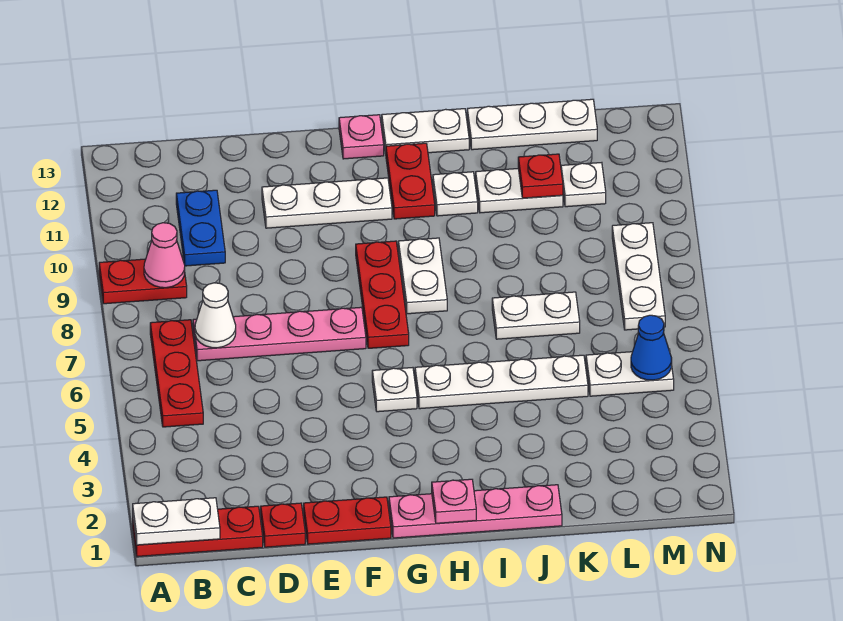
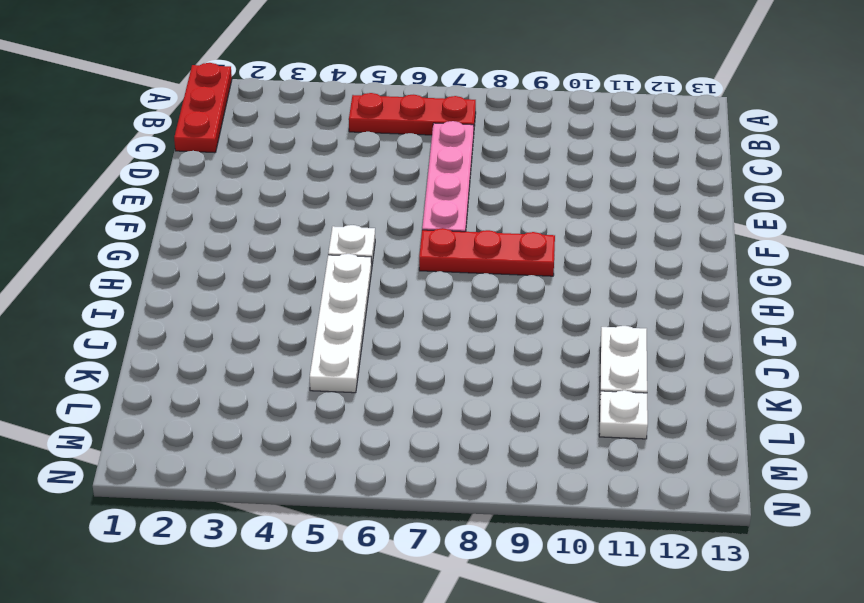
none -> red 1x2 plate [99,257,187,304]
none -> blue 1x2 plate [176,190,225,266]
none -> red 1x1 plate [261,503,305,547]

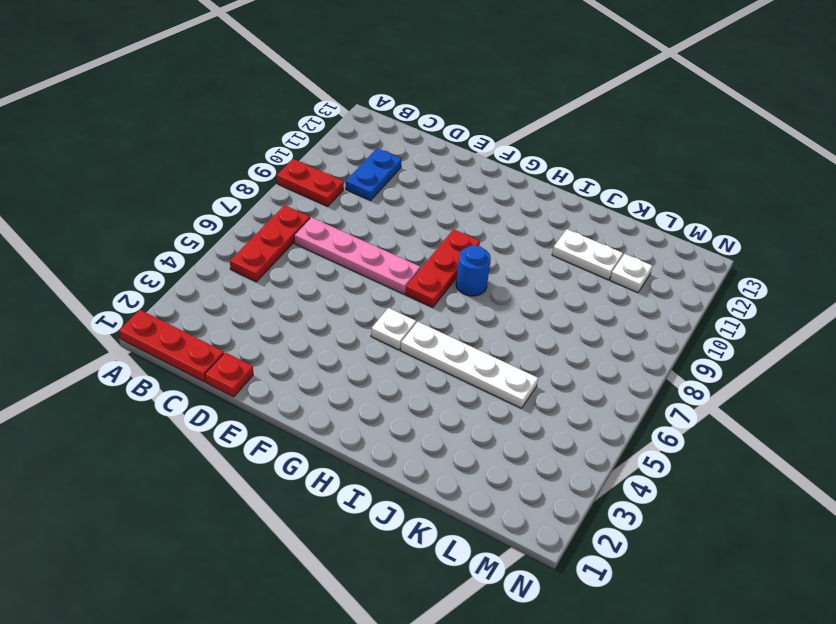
blue 1x1 round brick [456,245,491,296] -> white 1x2 plate [398,238,447,314]
none -> red 1x2 plate [304,497,391,544]
none -> white 1x3 plate [262,178,392,228]
none -> pink 1x4 plate [389,485,562,538]

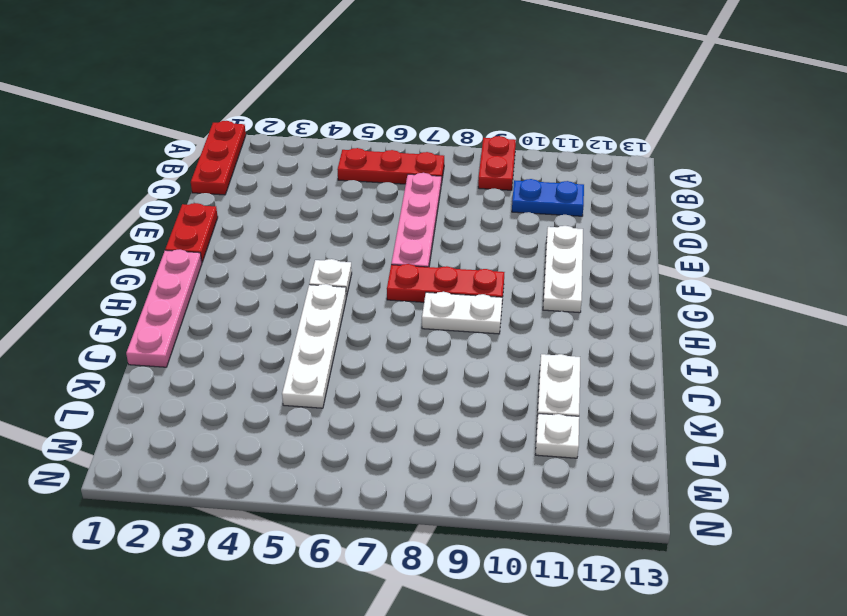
none -> red 1x1 plate [261,503,305,547]
none -> pink 1x1 plate [339,115,384,159]
none -> red 1x2 plate [386,143,435,219]

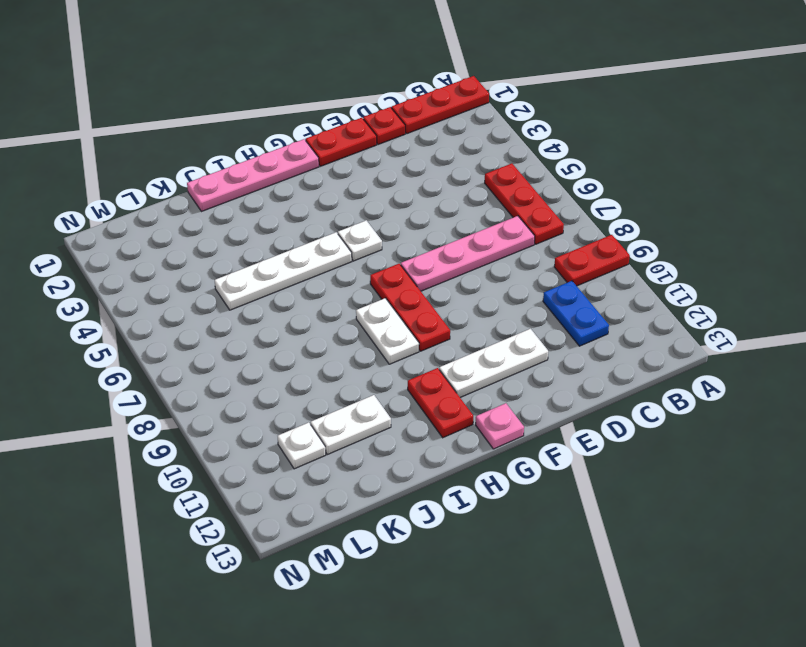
none -> white 1x2 plate [382,109,469,153]
none -> white 1x1 plate [433,172,478,216]
none -> white 1x2 plate [492,292,580,339]

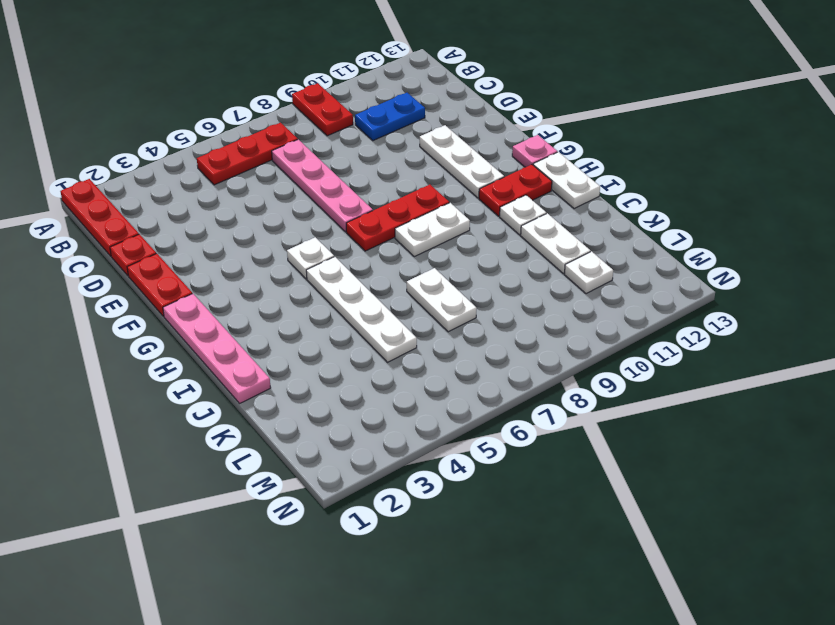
none -> white 1x3 plate [467,99,597,150]
none -> white 1x2 plate [586,349,674,396]
none -> white 1x3 plate [612,223,665,330]

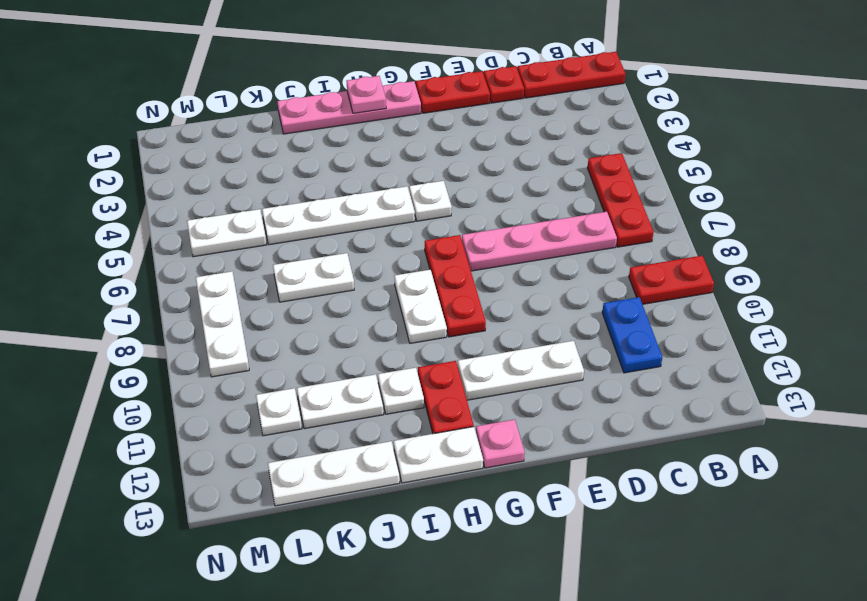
none -> white 1x2 plate [133,498,220,545]
none -> pink 1x1 cone [144,223,185,288]
none -> white 1x1 cone [195,283,236,348]

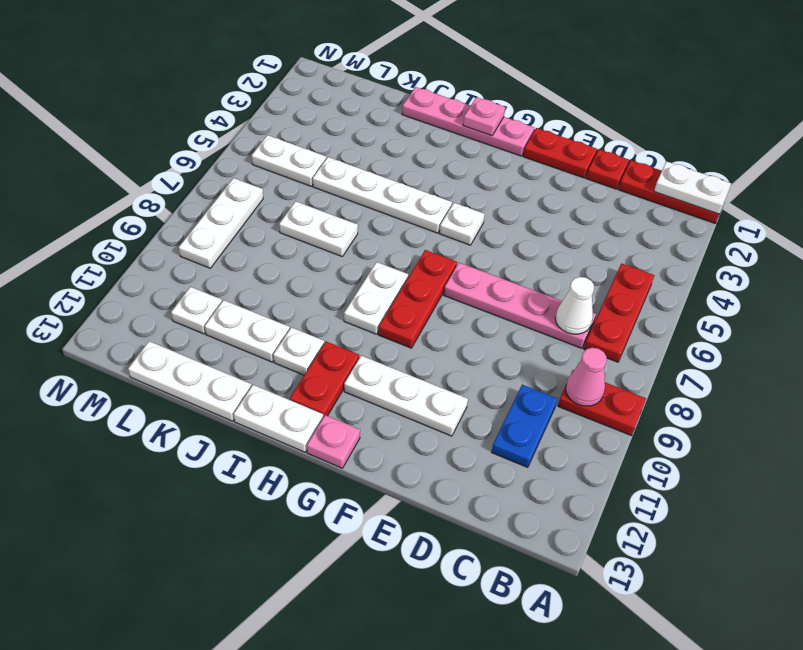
none -> red 1x1 plate [518,154,563,198]
none -> blue 1x1 cone [631,315,672,380]

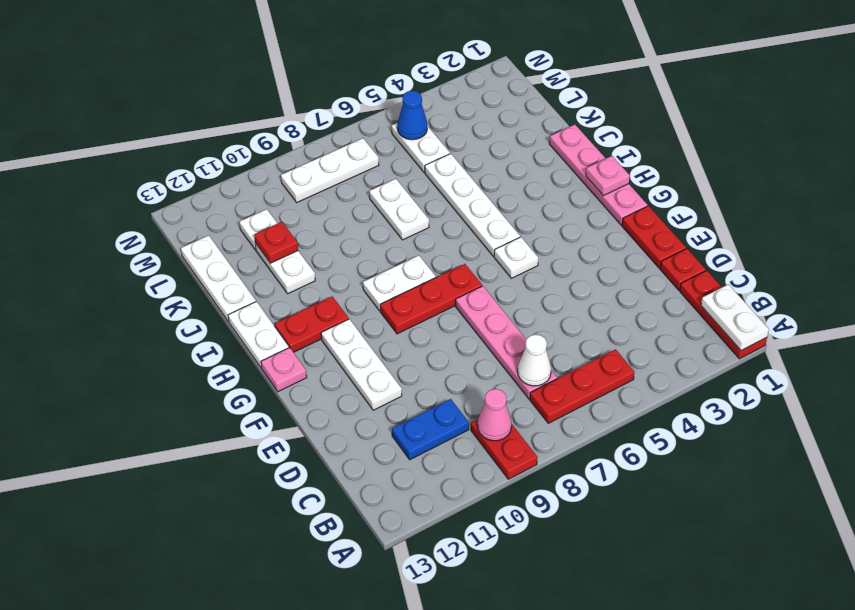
none -> white 1x1 plate [433,172,478,216]

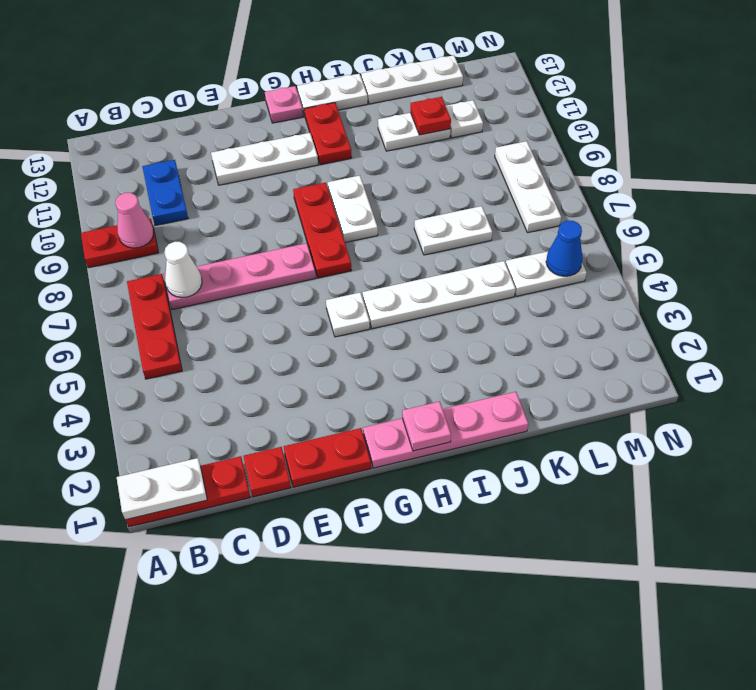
none -> white 1x1 plate [433,172,478,216]

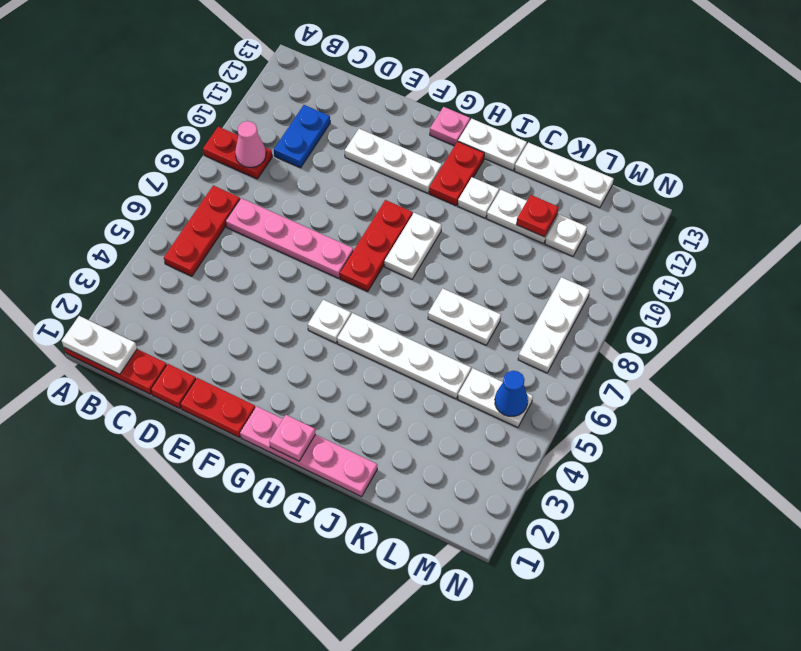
none -> white 1x1 cone [195,283,236,348]

